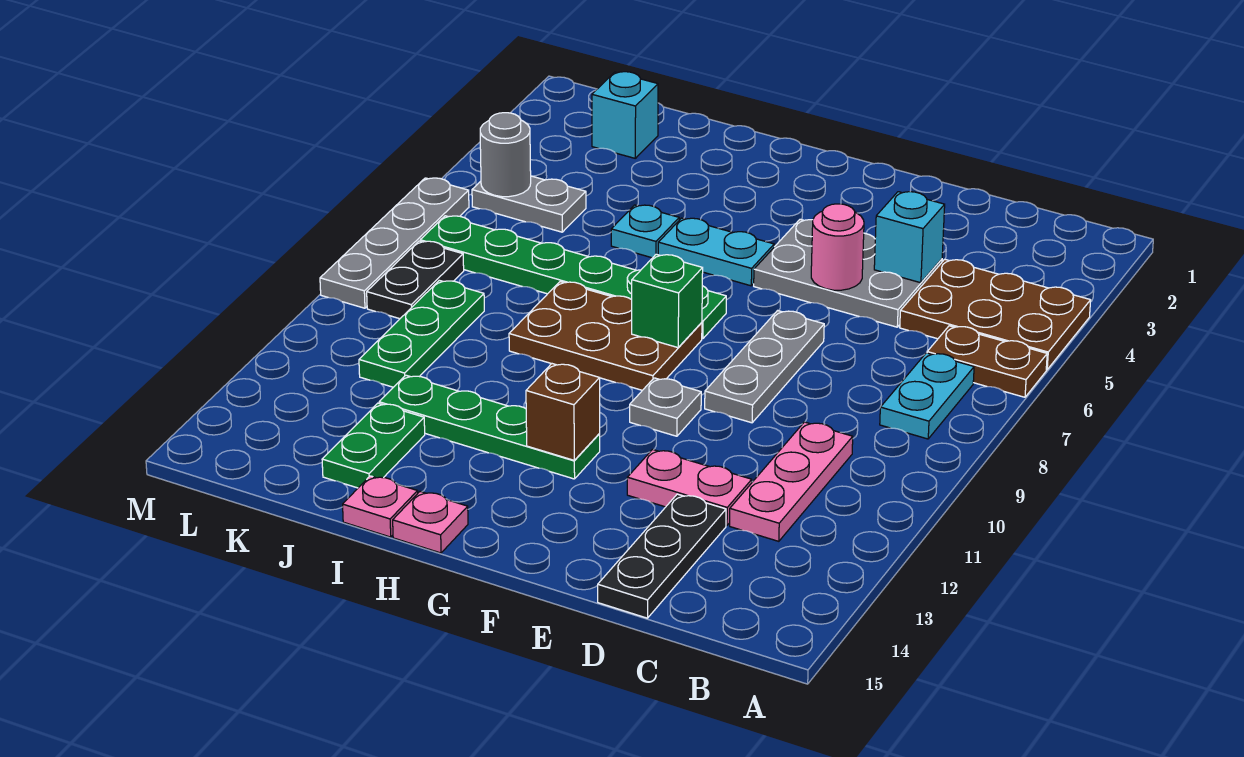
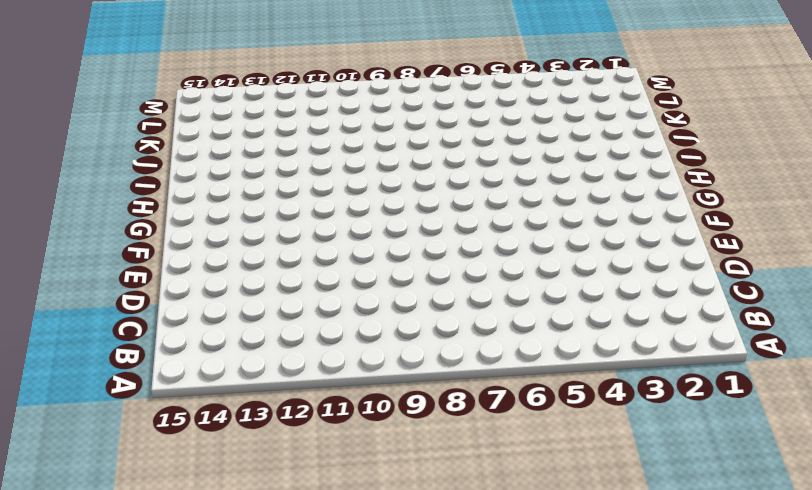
none -> brown 2x3 plate [900,259,1091,370]
none -> brown 1x2 plate [927,326,1047,397]
none -> cyan 1x2 plate [880,353,974,439]

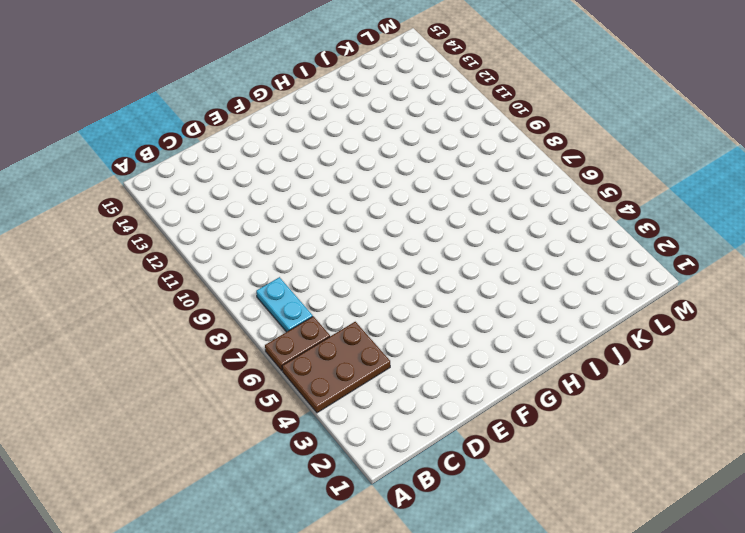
none -> pink 1x3 plate [730,422,853,541]
none -> grey 2x3 plate [754,219,942,327]
none -> pink 1x2 plate [627,450,752,526]

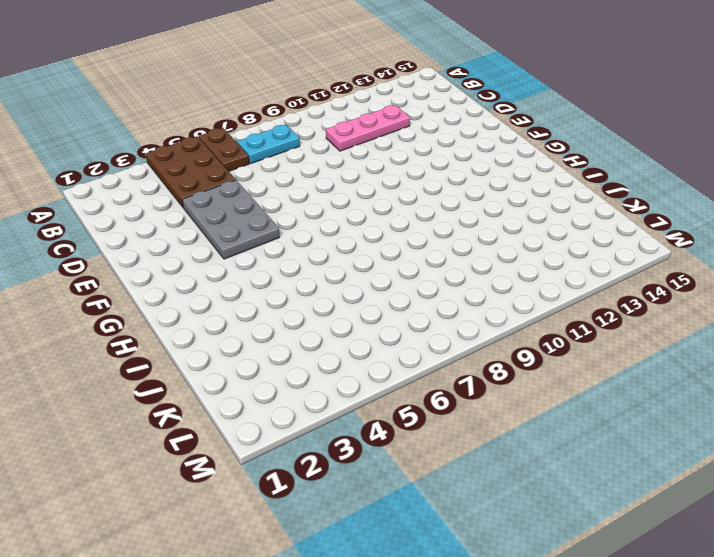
none -> pink 1x2 plate [627,450,752,526]
none -> black 1x3 plate [598,494,726,618]
none -> grey 1x3 plate [705,311,824,423]

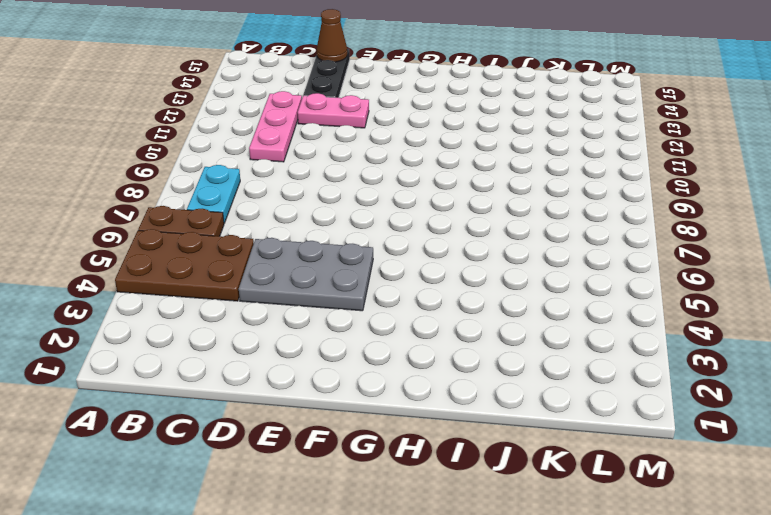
brown 1x1 cone [317,9,347,62] -> none
none -> grey 1x3 plate [705,311,824,423]
none -> grey 1x1 plate [630,378,701,436]
none -> cyan 1x2 plate [658,218,774,286]

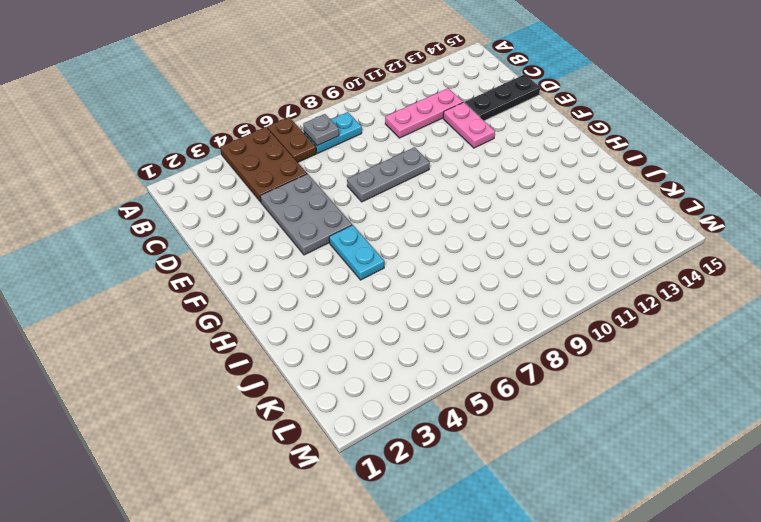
grey 1x1 plate [303,114,339,146] -> grey 1x1 plate moved to [630,378,701,436]
none -> green 1x6 plate [420,216,726,339]
none -> brown 2x3 plate [509,282,702,390]
none -> green 1x4 plate [379,375,600,479]

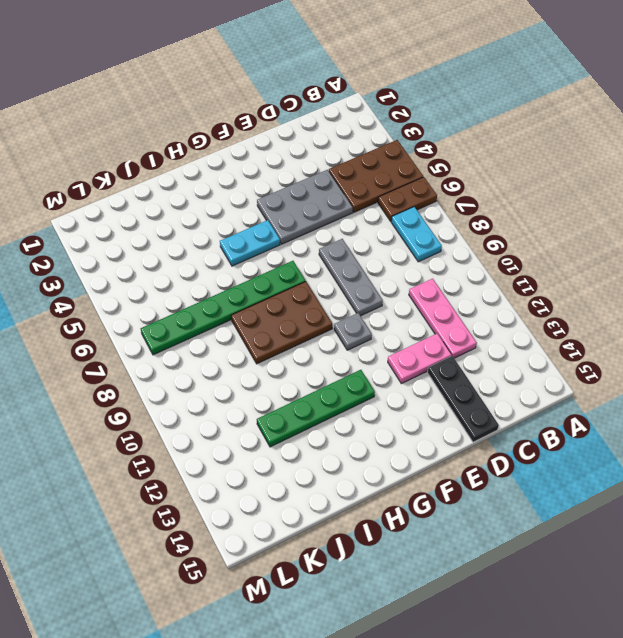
none -> pink 1x1 plate [393,492,468,553]
none -> cyan 1x1 plate [611,205,679,258]
none -> pink 1x1 plate [343,476,418,537]

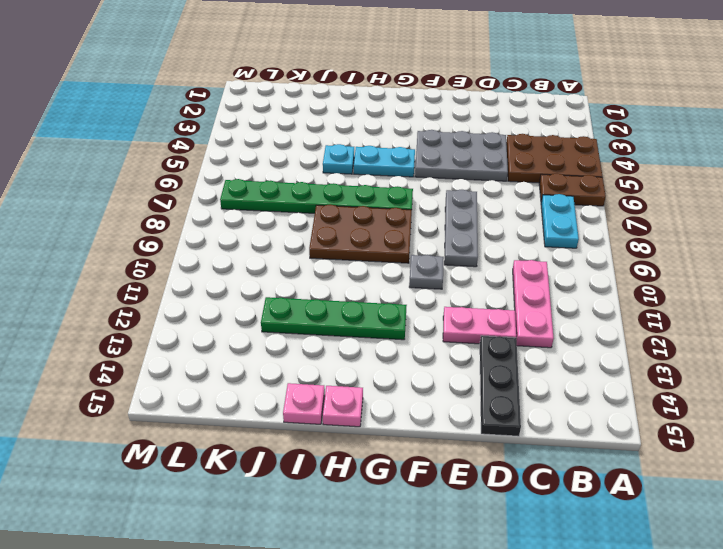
none -> green 1x2 plate [322,403,425,488]
none -> cyan 1x1 brick [592,72,658,158]
none -> grey 1x2 plate [472,176,586,232]

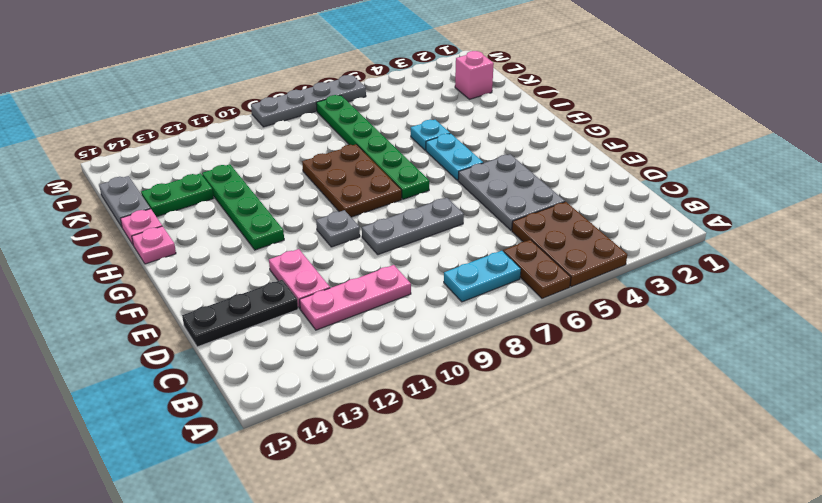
grey 1x2 plate [99,176,150,227] -> grey 1x2 plate moved to [472,176,586,232]
pink 1x1 brick [455,51,494,99] -> cyan 1x1 brick [592,72,658,158]
none -> green 1x3 plate [359,280,484,387]
none -> black 1x2 plate [367,241,464,319]
none -> cyan 1x1 brick [874,192,945,283]

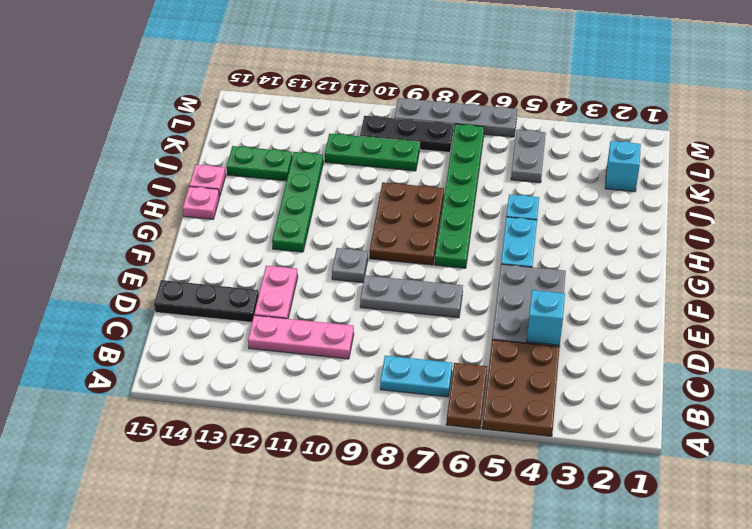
black 1x3 plate [360,116,454,152] -> black 1x2 plate [367,241,464,319]
none -> pink 1x1 round brick [811,204,864,290]
none -> green 1x1 brick [632,254,703,348]
none -> brown 1x1 brick [526,364,600,460]

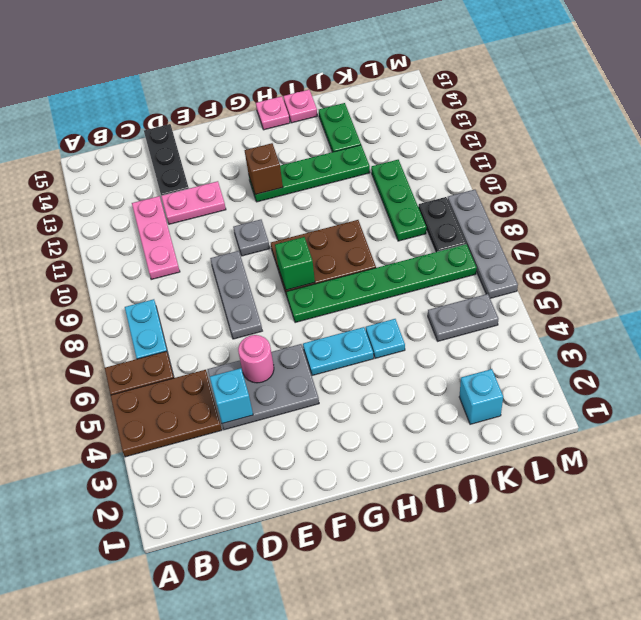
none -> grey 1x1 round brick [480,113,531,197]

